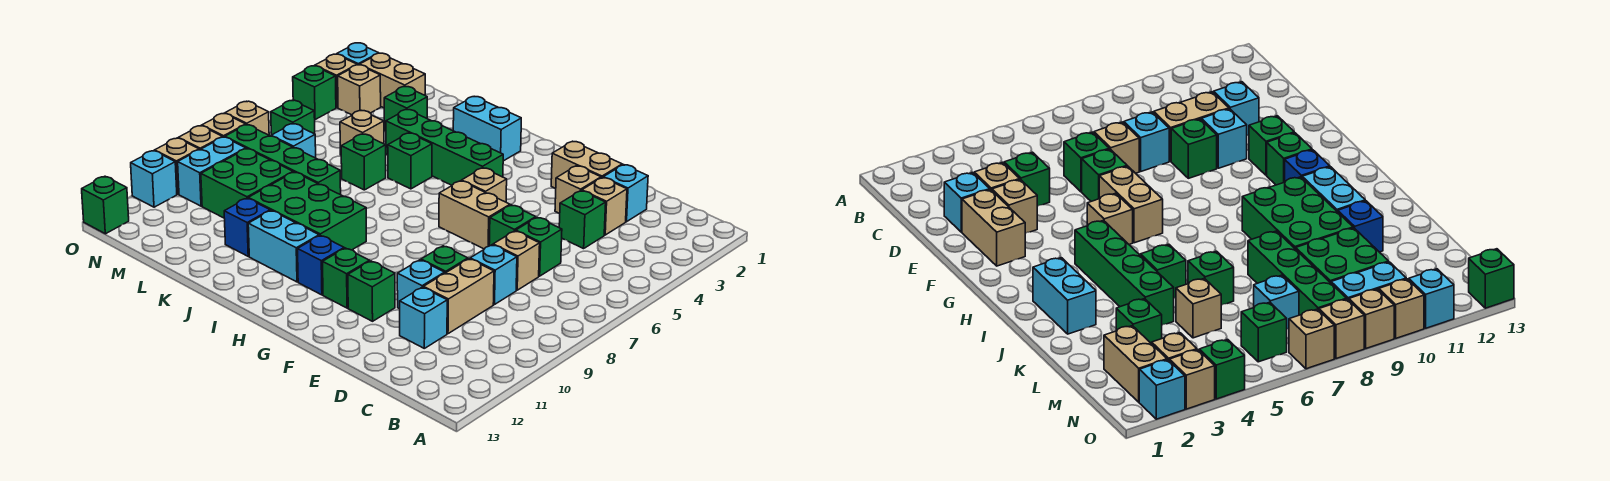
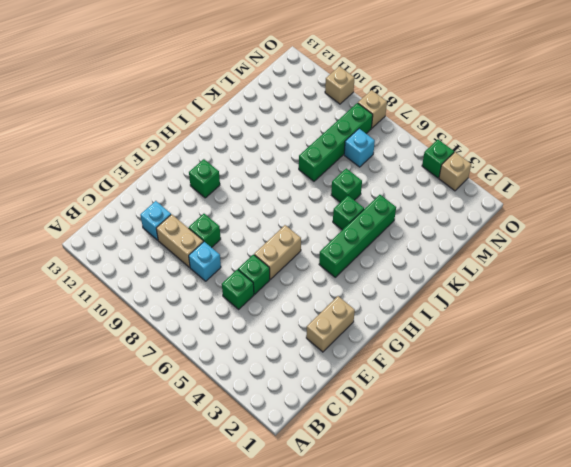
none -> cyan 1x1 brick [603,165,648,222]
none -> tan 1x1 brick [582,177,627,235]
none -> green 1x1 brick [559,191,606,249]
none -> tan 1x1 brick [493,231,540,290]

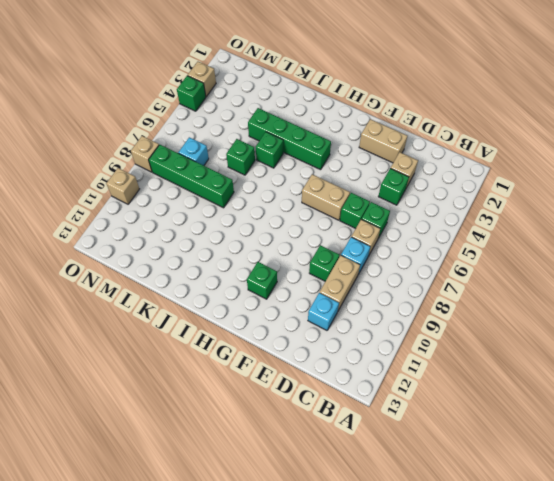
none -> cyan 1x1 brick [603,165,648,222]
none -> tan 1x1 brick [555,166,601,214]
none -> cyan 1x1 brick [397,260,445,309]
none -> green 1x1 brick [348,261,395,321]

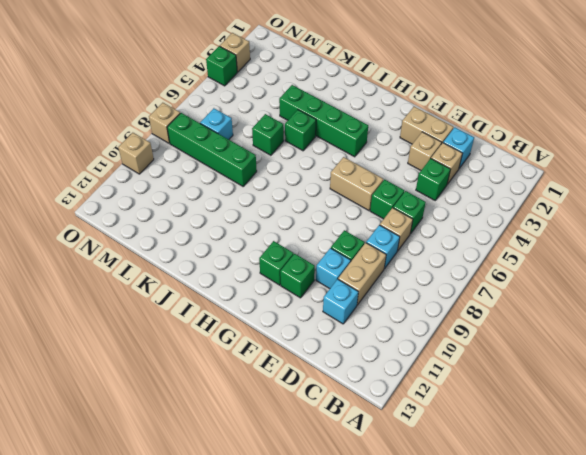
none -> tan 1x1 brick [462,168,507,202]
none -> blue 1x1 brick [298,235,344,295]
none -> cyan 1x2 brick [453,97,521,161]
none -> green 2x3 brick [248,172,366,250]

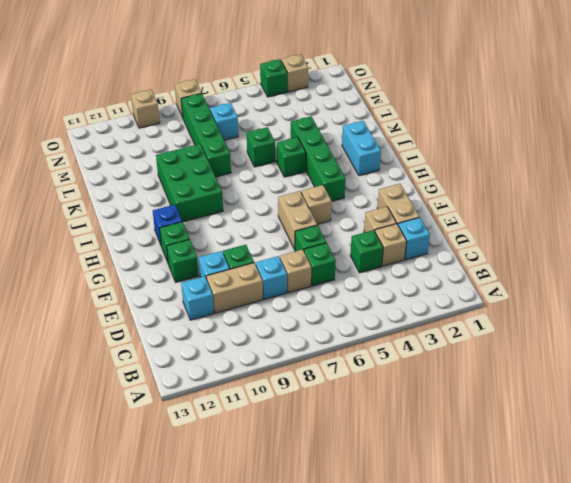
none -> cyan 1x2 brick [248,210,319,282]
none -> blue 1x1 brick [224,198,270,256]
none -> green 1x1 brick [384,87,427,131]
none -> tan 1x1 brick [340,111,384,155]

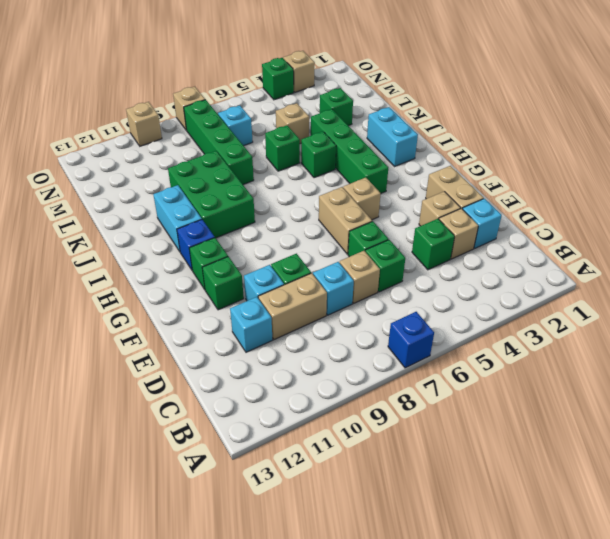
blue 1x1 brick [388,312,434,368] -> blue 1x1 brick moved to [224,198,270,256]
none -> green 2x2 brick [201,149,293,218]
none -> tan 1x2 brick [359,53,425,108]
none -> tan 1x1 brick [338,65,381,115]
none -> green 1x1 brick [271,100,315,135]

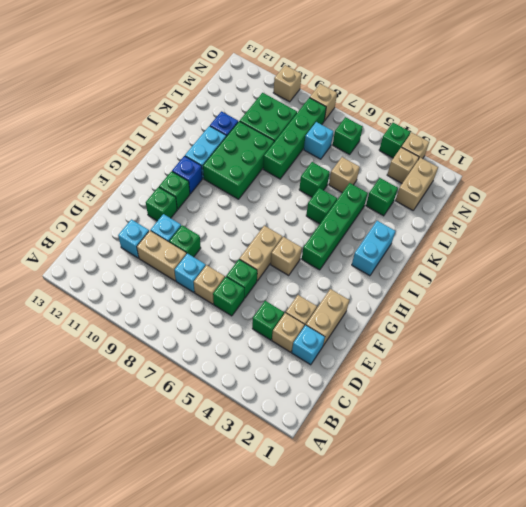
none -> cyan 1x2 brick [178,137,246,206]
none -> cyan 1x1 brick [337,43,378,65]
none -> tan 1x1 brick [225,101,269,135]
none -> tan 1x1 brick [179,126,222,150]

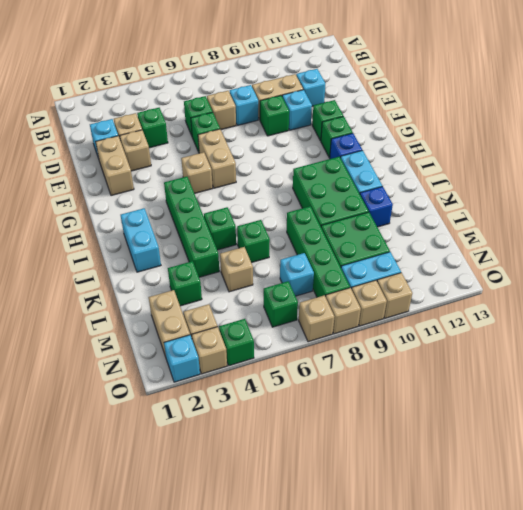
none -> cyan 1x1 brick [131,151,177,207]
none -> green 1x1 brick [82,176,129,234]

